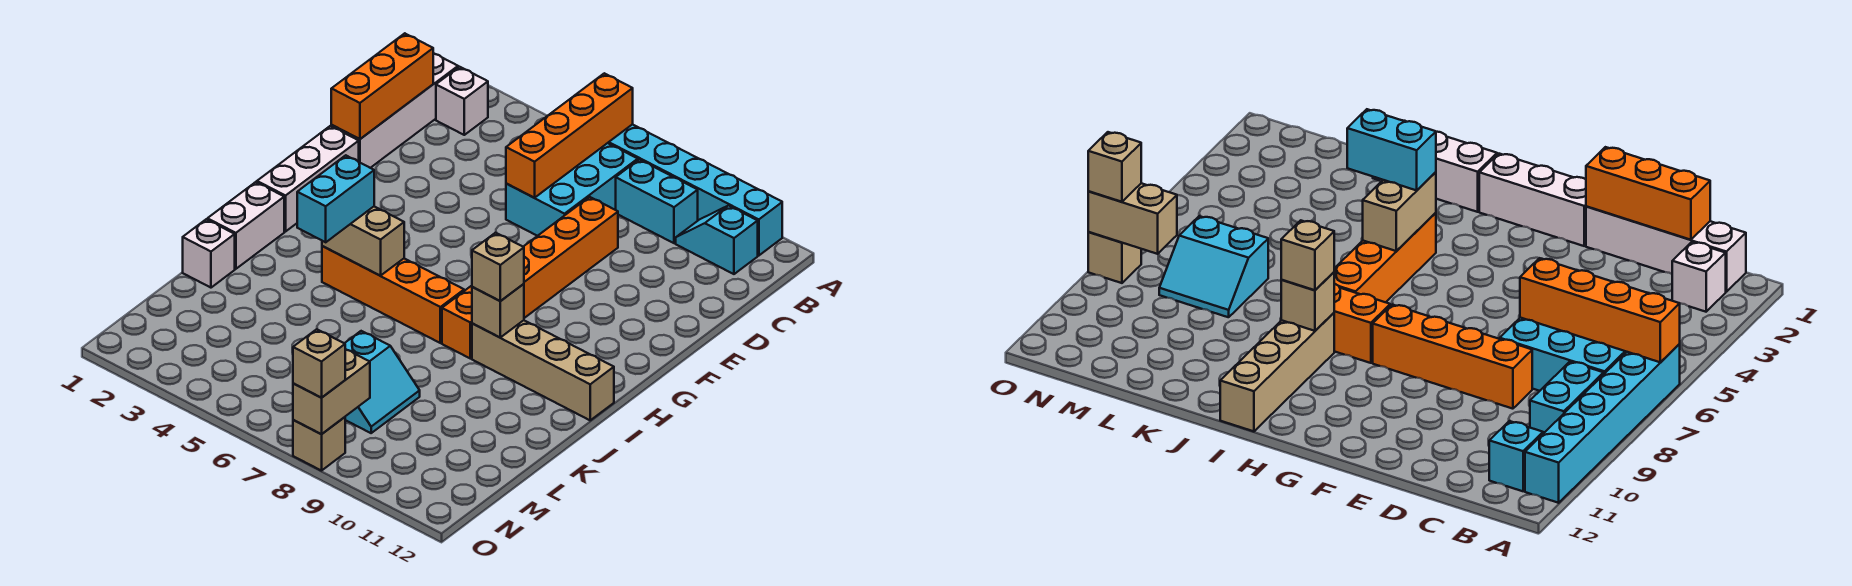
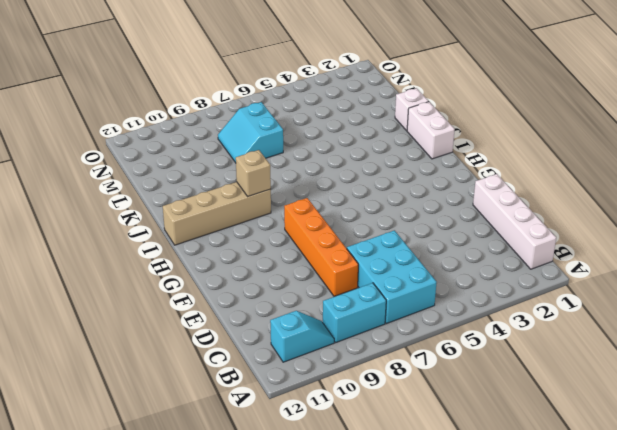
none -> cyan 1x6 brick [608,124,782,256]
none -> white 1x1 brick [436,67,488,135]
none -> white 1x3 brick [257,126,359,232]

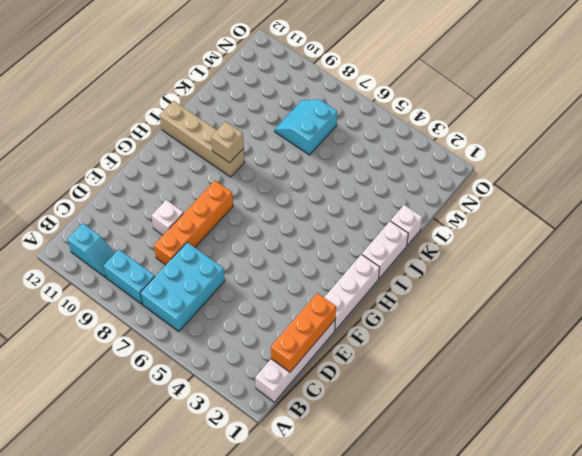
white 1x1 brick [151,200,184,235] -> white 1x1 brick moved to [436,67,488,135]
none -> cyan 1x6 brick [608,124,782,256]
none -> orange 1x2 brick [442,286,472,358]
none -> orange 1x4 brick [322,246,464,343]

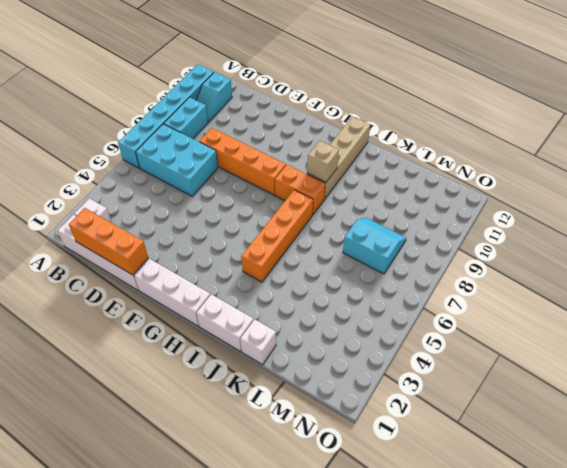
none -> tan 1x1 brick [293,417,345,471]
none -> orange 1x4 brick [506,73,633,198]
none -> tan 1x2 brick [322,207,404,276]

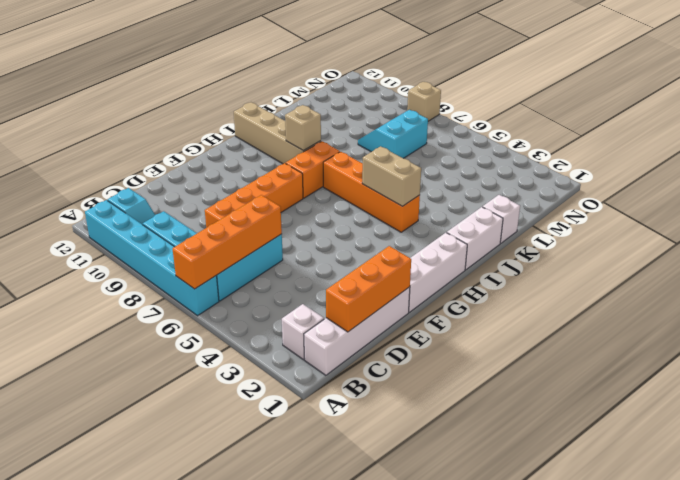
none -> tan 1x2 brick [293,349,370,434]
none -> cyan 1x2 brick [297,155,374,242]
none -> tan 1x1 brick [472,233,524,301]

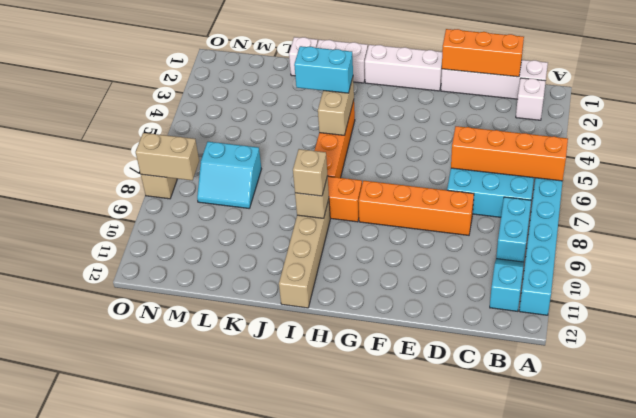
none -> tan 1x1 brick [293,329,345,398]

